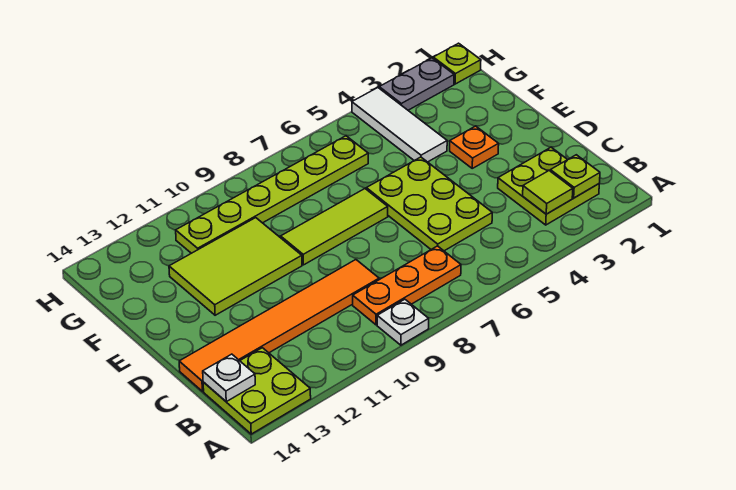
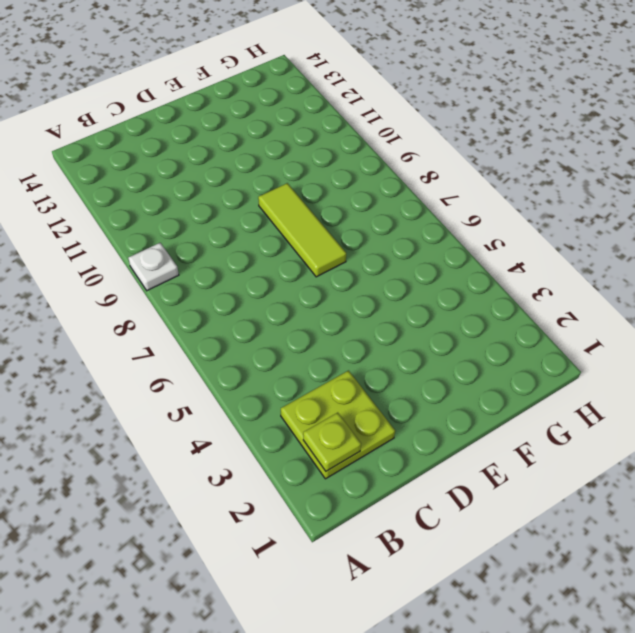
none -> lime 2x2 plate [203,348,311,434]
none -> orange 1x3 plate [353,246,461,325]
none -> lime 2x3 plate [366,157,492,251]

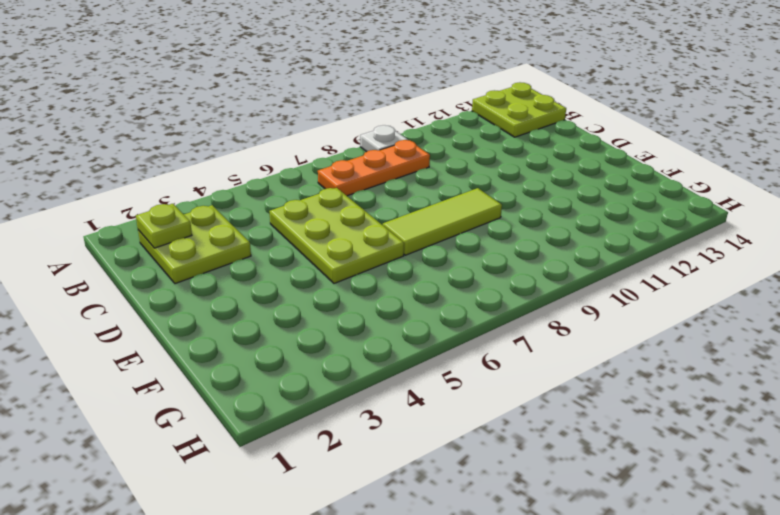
none -> orange 1x6 tile [179,260,379,391]
none -> orange 1x1 plate [450,126,499,168]
none -> lime 2x3 tile [169,218,302,315]

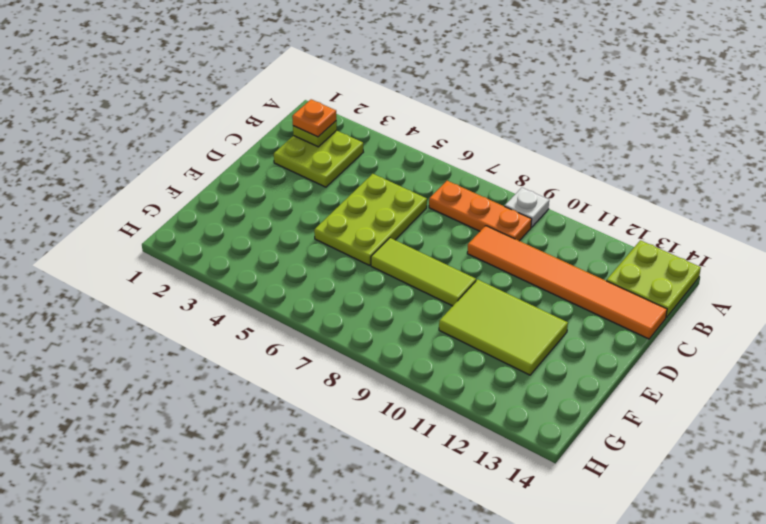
orange 1x1 plate [292,99,336,137] -> orange 1x1 plate moved to [450,126,499,168]
none -> white 1x3 tile [352,88,447,162]
none -> lime 1x6 plate [176,136,368,253]
none -> lime 1x1 plate [433,43,481,84]

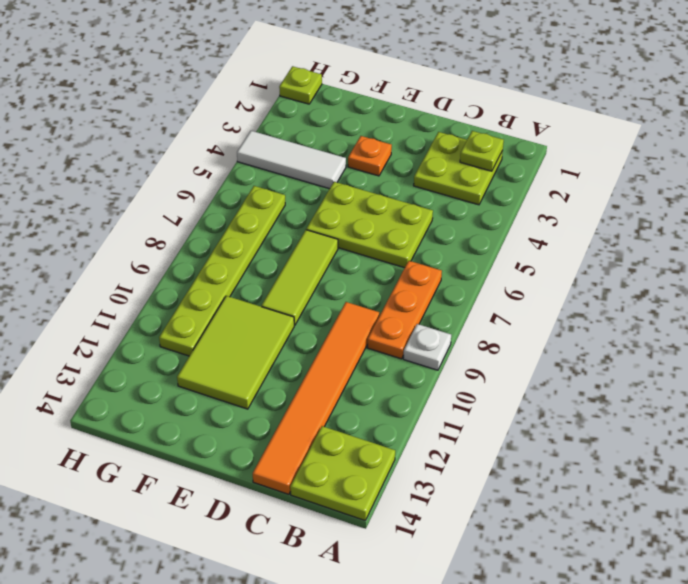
none -> grey 1x2 plate [379,58,454,110]
none -> lime 1x1 tile [523,171,573,214]
none -> white 1x1 plate [203,354,255,402]

